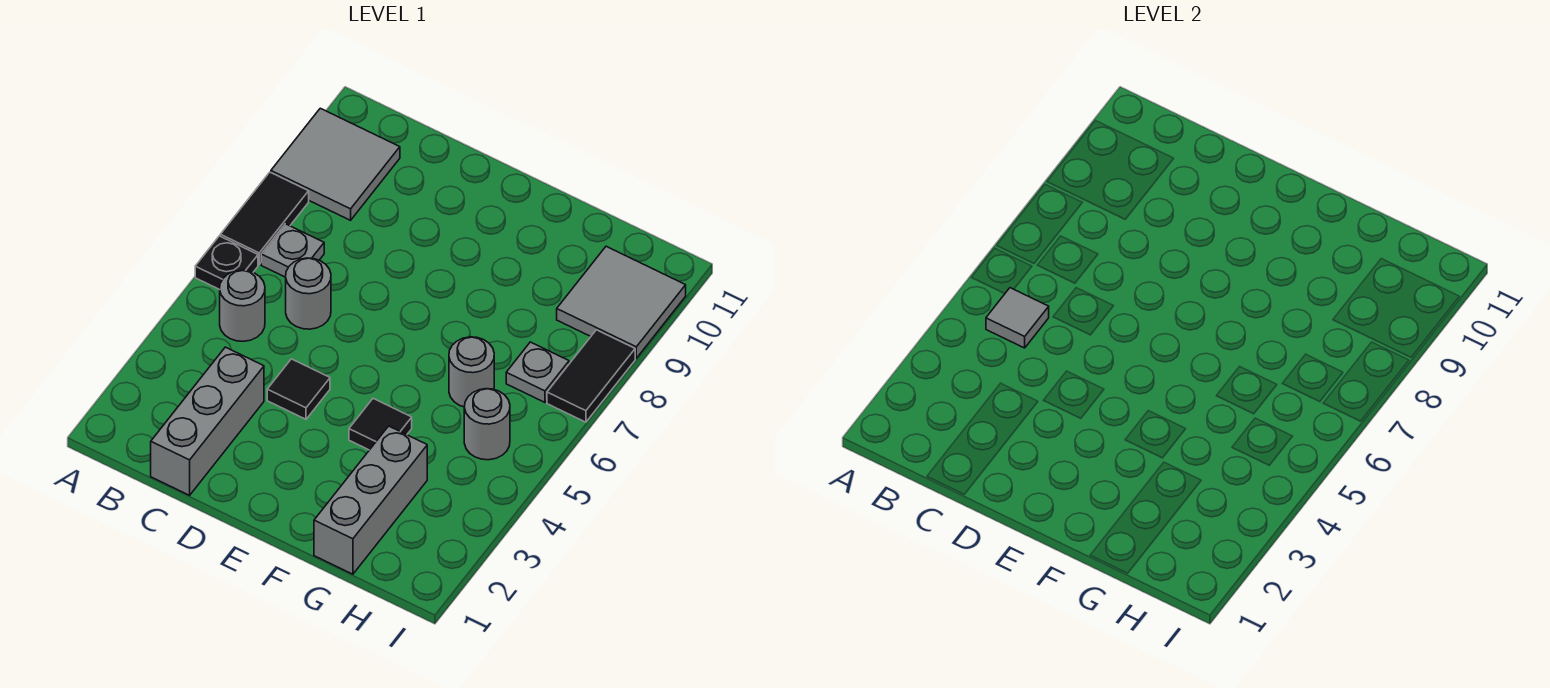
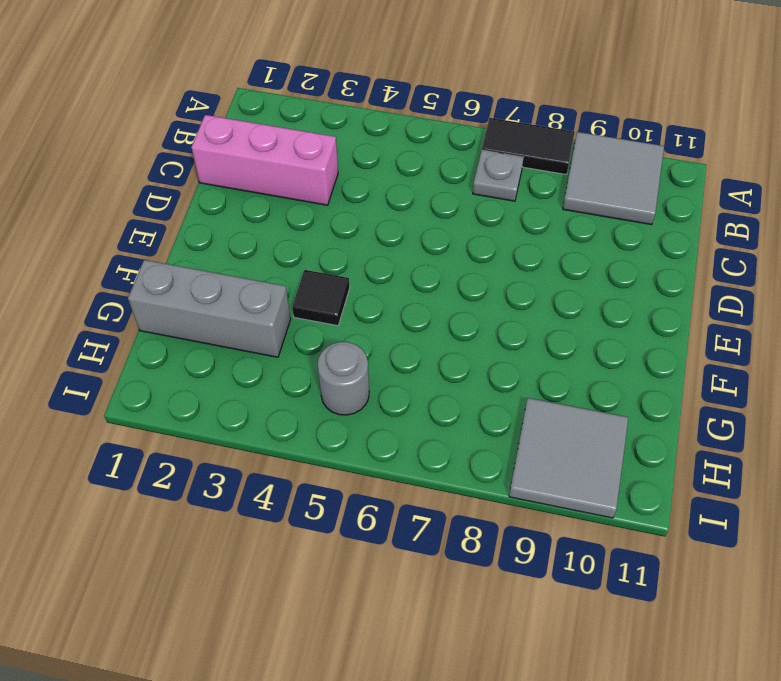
pink 1x3 brick [191,115,338,205] -> grey 1x3 brick [151,347,264,495]
none -> black 1x1 plate [195,236,258,290]
none -> grey 1x1 round brick [220,270,265,341]
none -> grey 1x1 round brick [286,258,331,329]

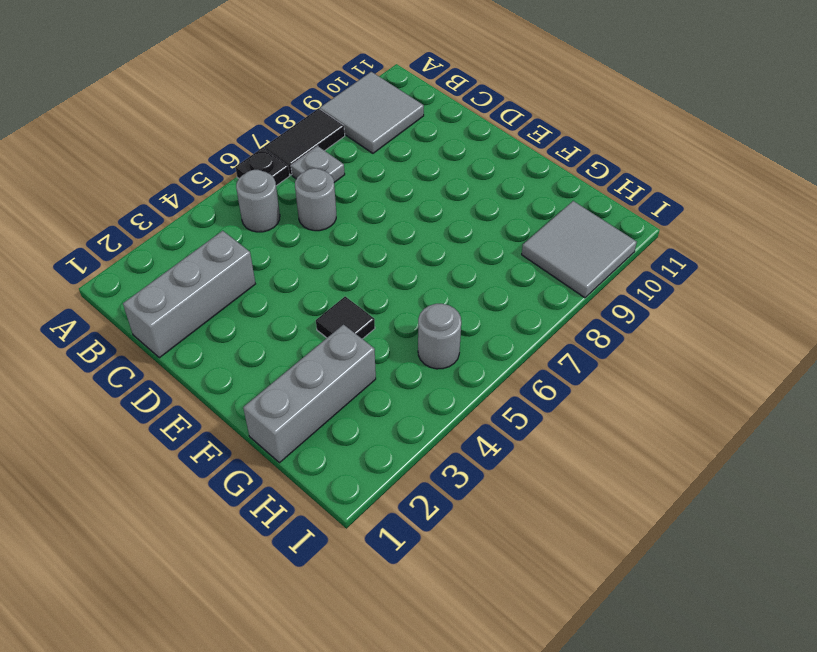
none -> black 1x1 tile [267,359,330,419]
none -> grey 1x1 round brick [449,337,494,407]
none -> grey 1x1 plate [506,342,569,402]

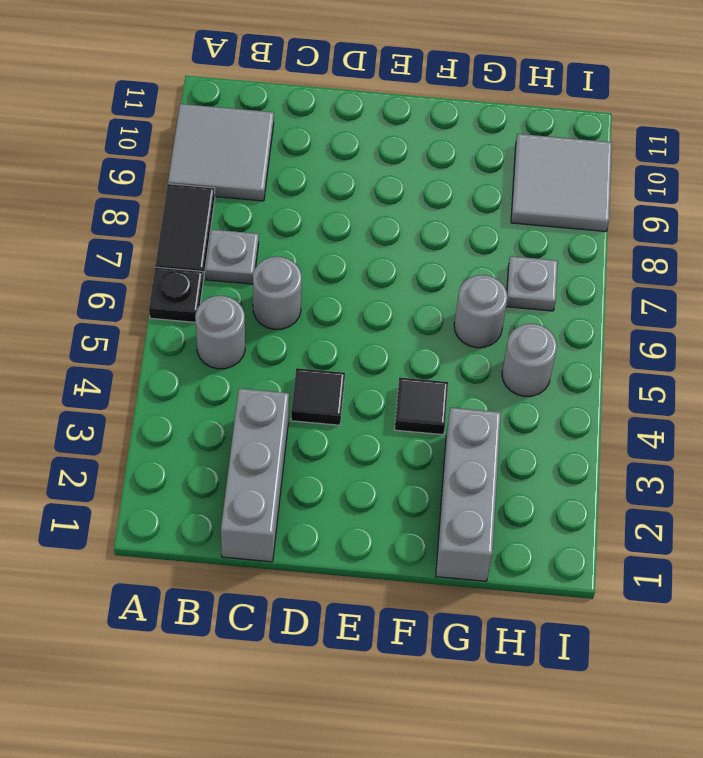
none -> black 1x2 tile [547,330,635,422]
none -> grey 1x1 tile [986,288,1049,348]

